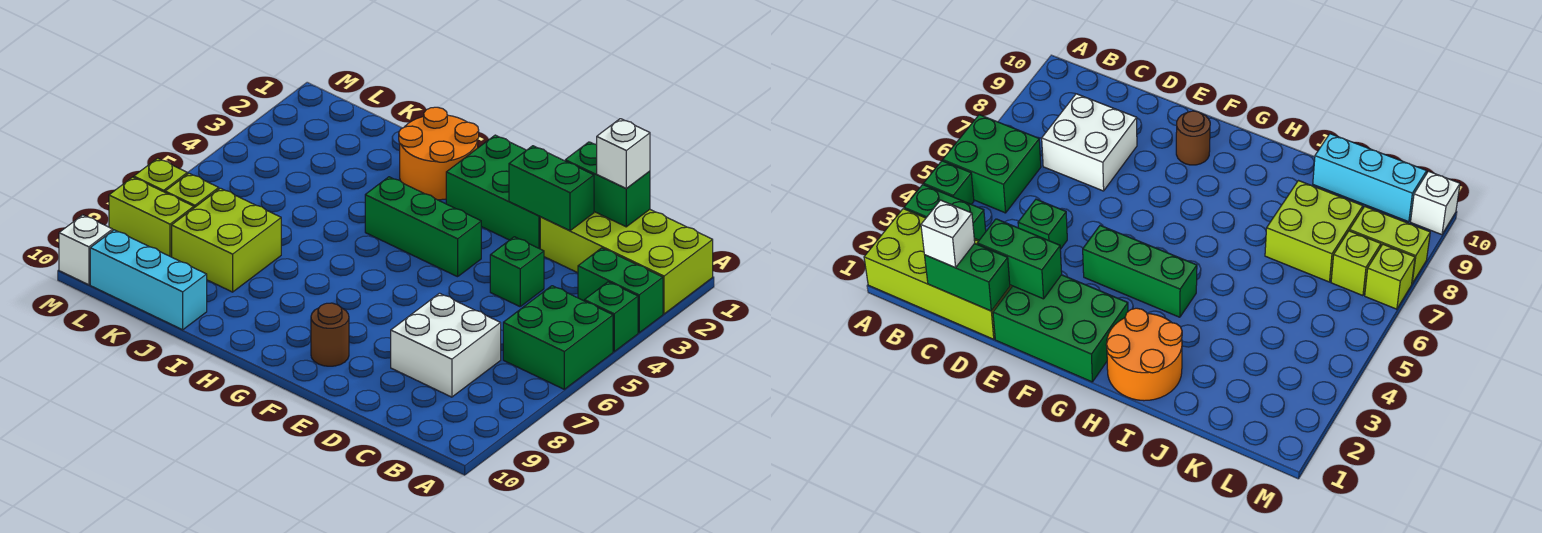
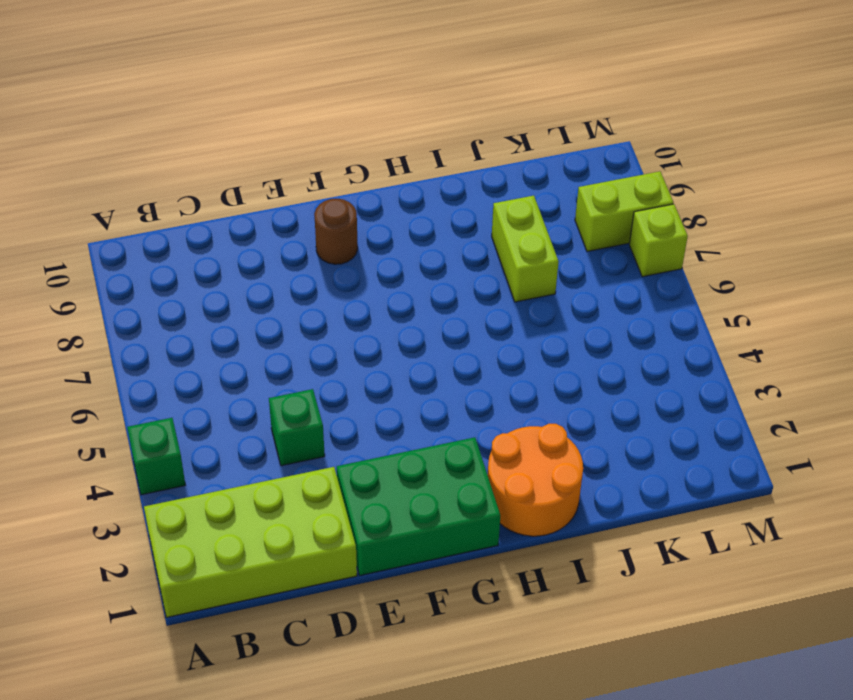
lime 1x2 brick [492,196,559,302] -> lime 2x2 brick [172,188,281,292]
none -> green 1x2 brick [578,248,663,333]
none -> green 2x2 brick [503,286,613,389]
none -> white 2x2 brick [391,293,501,397]

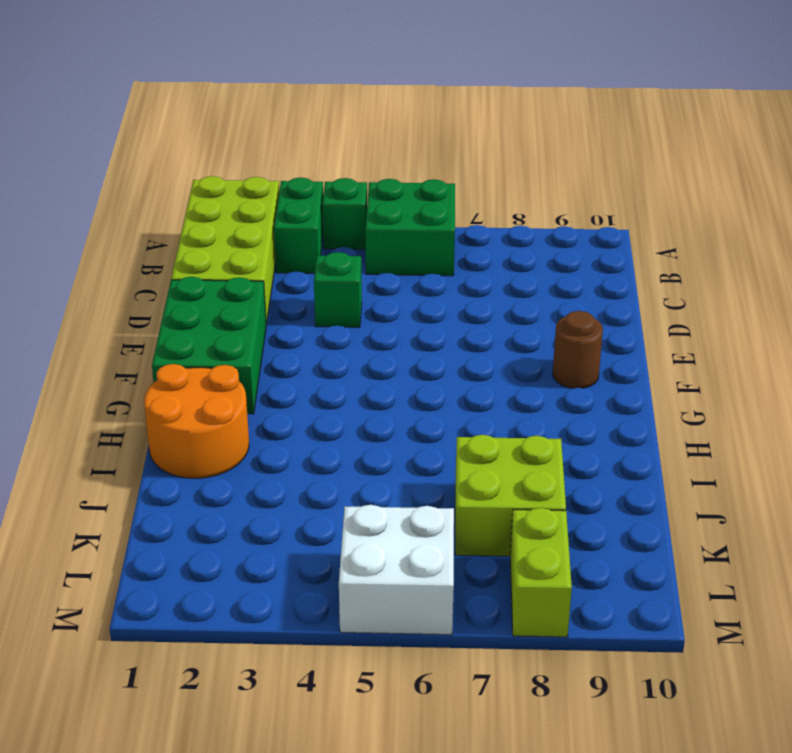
white 2x2 brick [339,505,454,635] -> white 2x2 brick moved to [391,293,501,397]
none -> green 1x3 brick [365,177,481,277]
none -> cyan 1x3 brick [90,230,207,330]
none -> lime 1x1 brick [165,173,219,208]

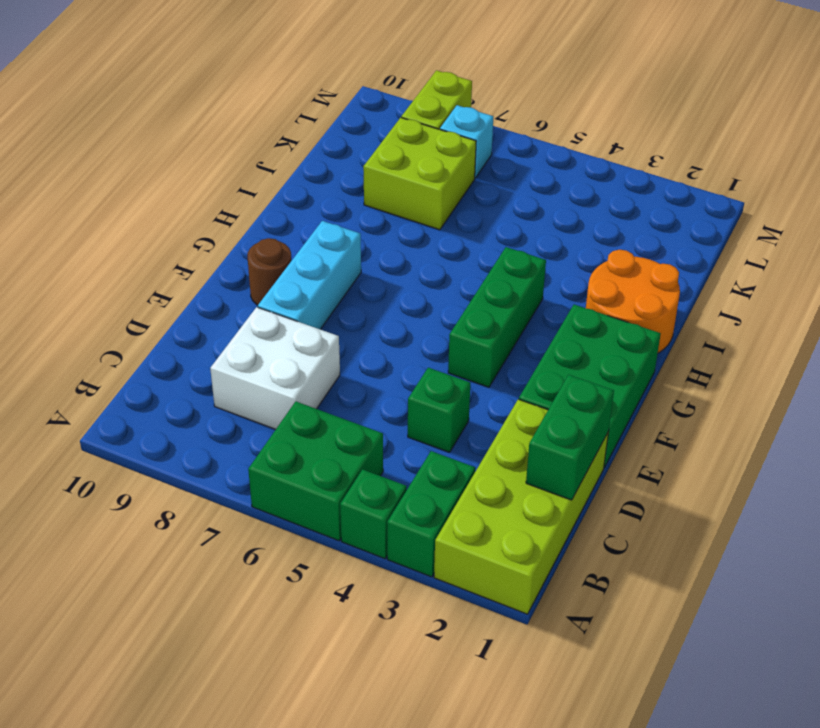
cyan 1x3 brick [258,221,361,329] -> cyan 1x3 brick moved to [90,230,207,330]
cyan 1x1 brick [440,105,493,178] -> lime 1x1 brick [165,173,219,208]
none -> lime 1x1 brick [134,158,187,192]
none -> white 1x1 brick [59,215,113,285]
none -> green 1x2 brick [509,146,594,231]

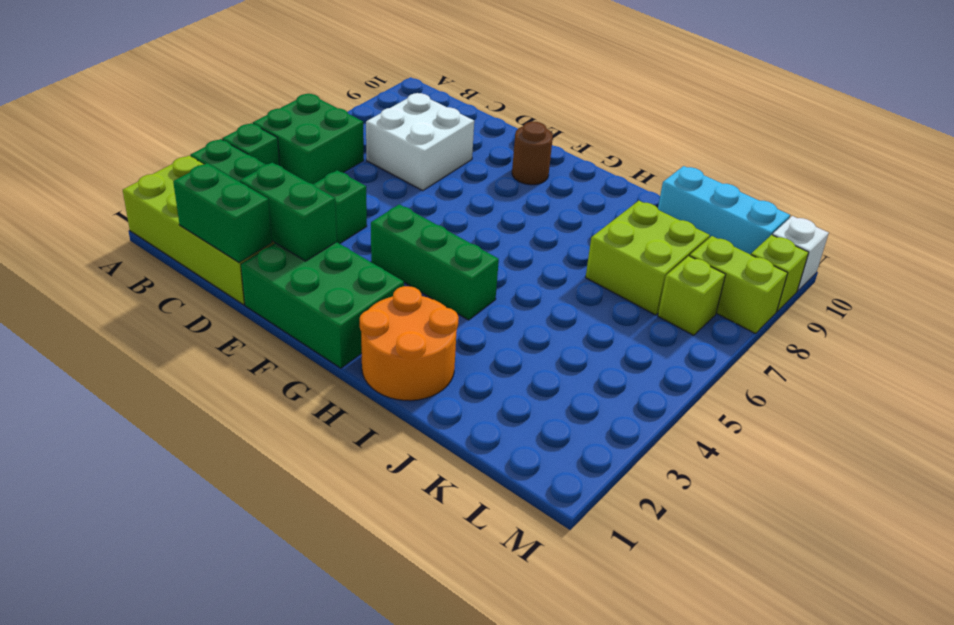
lime 1x1 brick [751,235,809,312] -> lime 1x1 brick moved to [134,158,187,192]
none -> white 1x1 brick [597,119,650,189]

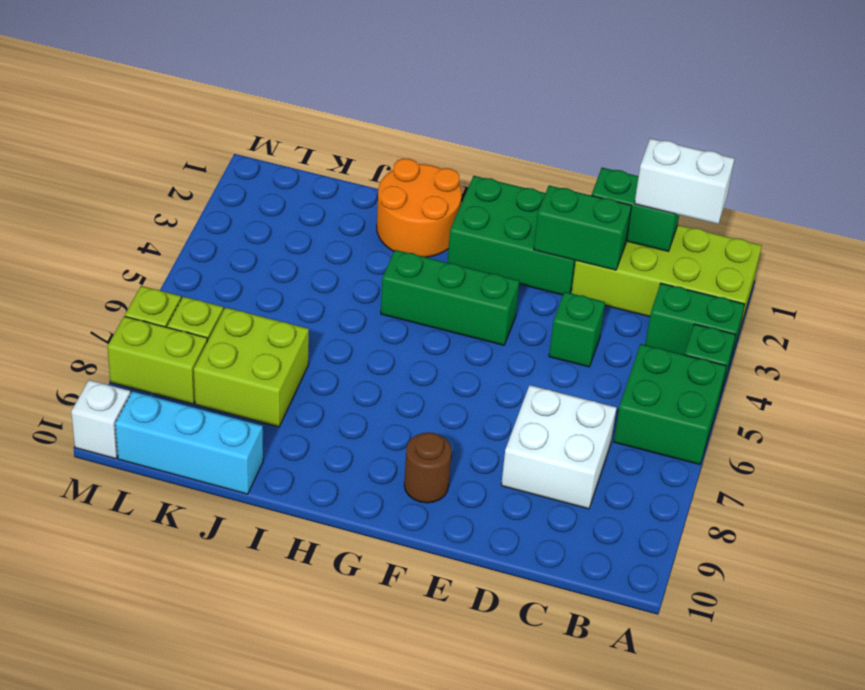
white 1x2 brick [634,138,734,224] -> white 1x1 brick [597,119,650,189]

